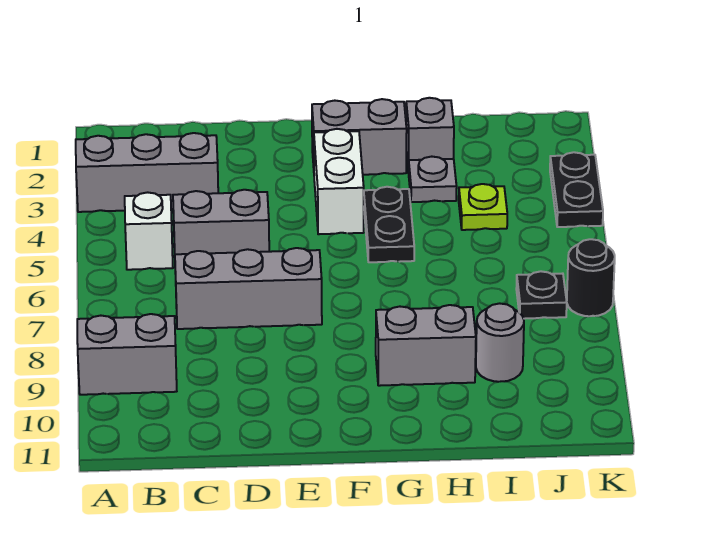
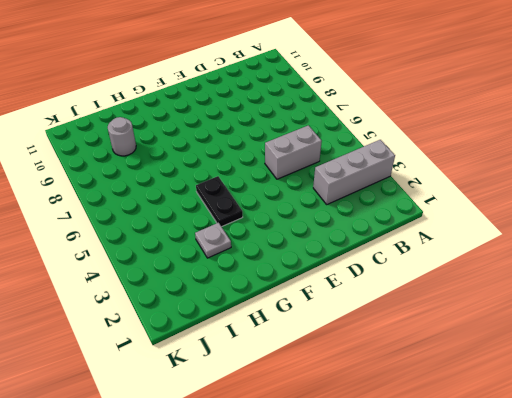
none -> grey 1x2 brick [77,314,177,395]
none -> white 1x1 brick [125,192,173,270]
none -> grey 1x3 brick [175,248,322,329]

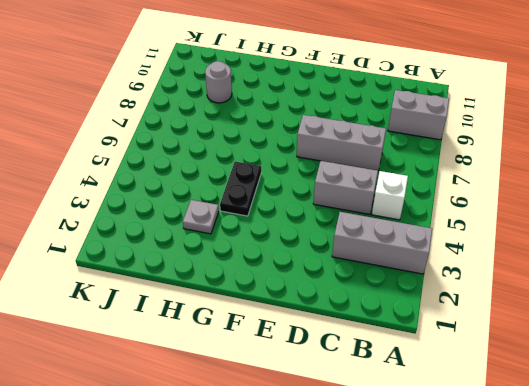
none -> grey 1x2 brick [312,99,407,175]
none -> white 1x2 brick [314,129,364,234]
none -> grey 1x2 brick [376,305,476,386]

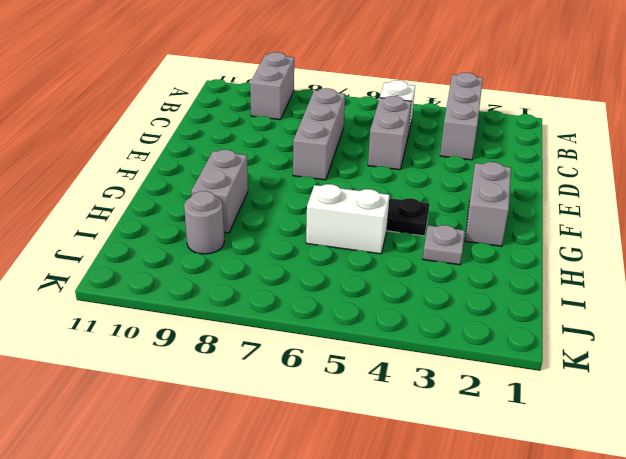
white 1x2 brick [306,184,389,254] -> white 1x2 brick moved to [314,129,364,234]
none -> grey 1x1 brick [406,98,454,173]
none -> lime 1x1 plate [459,184,507,230]
none -> black 1x1 plate [516,271,567,319]

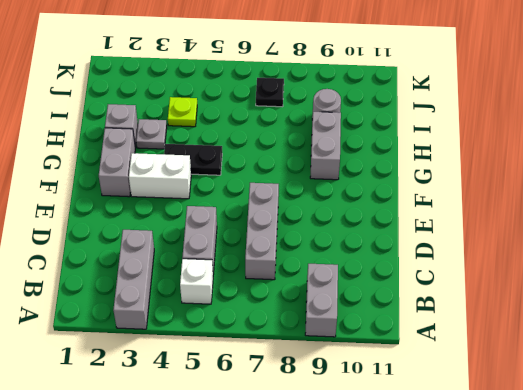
none -> black 1x2 plate [550,152,603,227]
none -> black 1x1 round brick [567,239,615,316]

